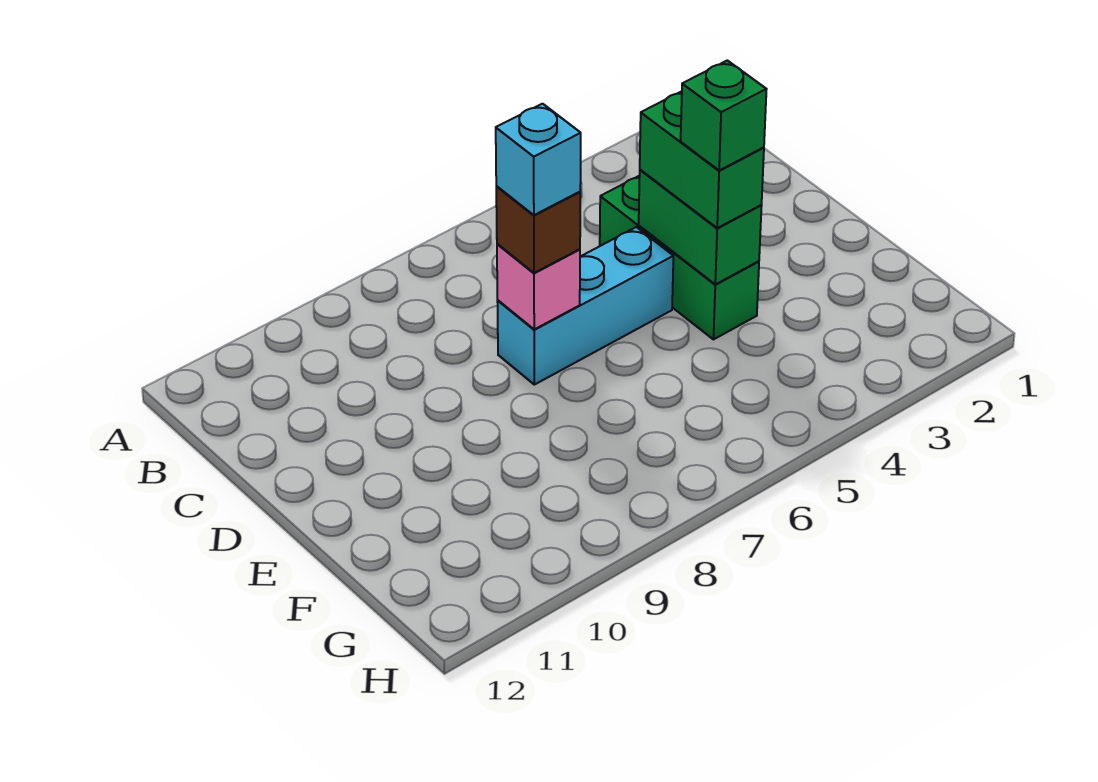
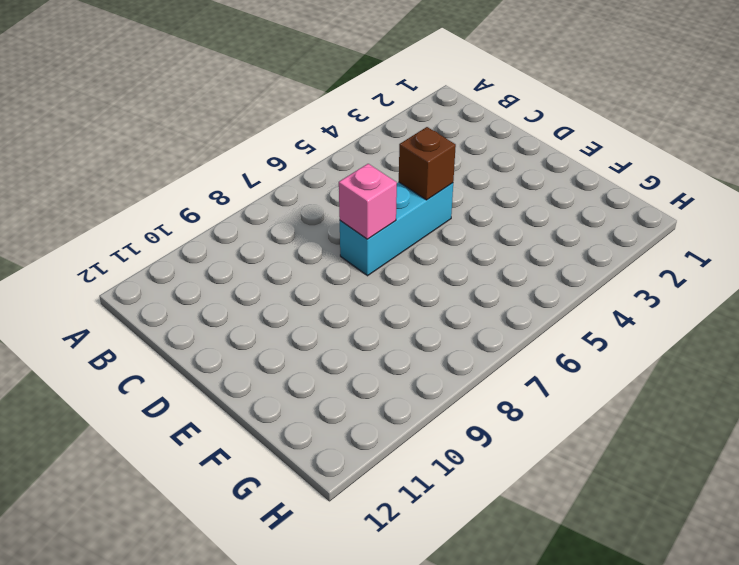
brown 1x1 brick [399,127,456,200] -> brown 1x1 brick moved to [496,186,580,273]
none -> green 1x3 brick [600,176,759,340]
none -> green 1x2 brick [639,170,762,284]

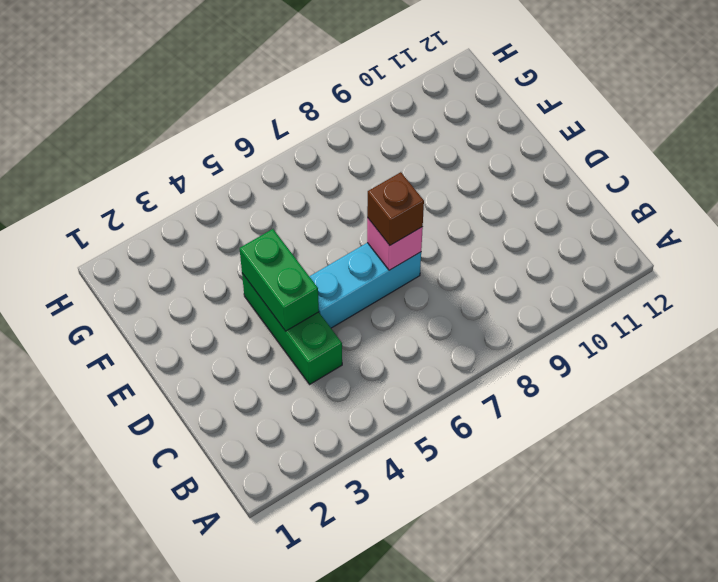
none -> green 1x2 brick [640,91,764,228]
none -> cyan 1x1 brick [496,104,581,215]

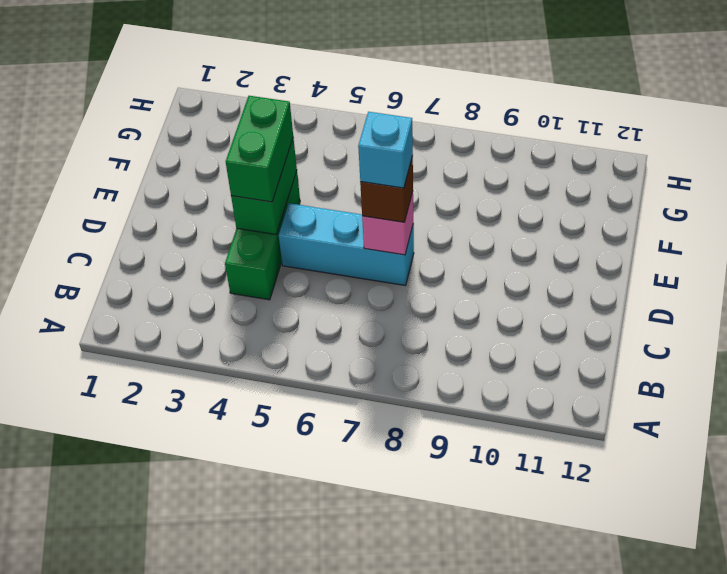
none -> green 1x1 brick [681,60,767,170]

